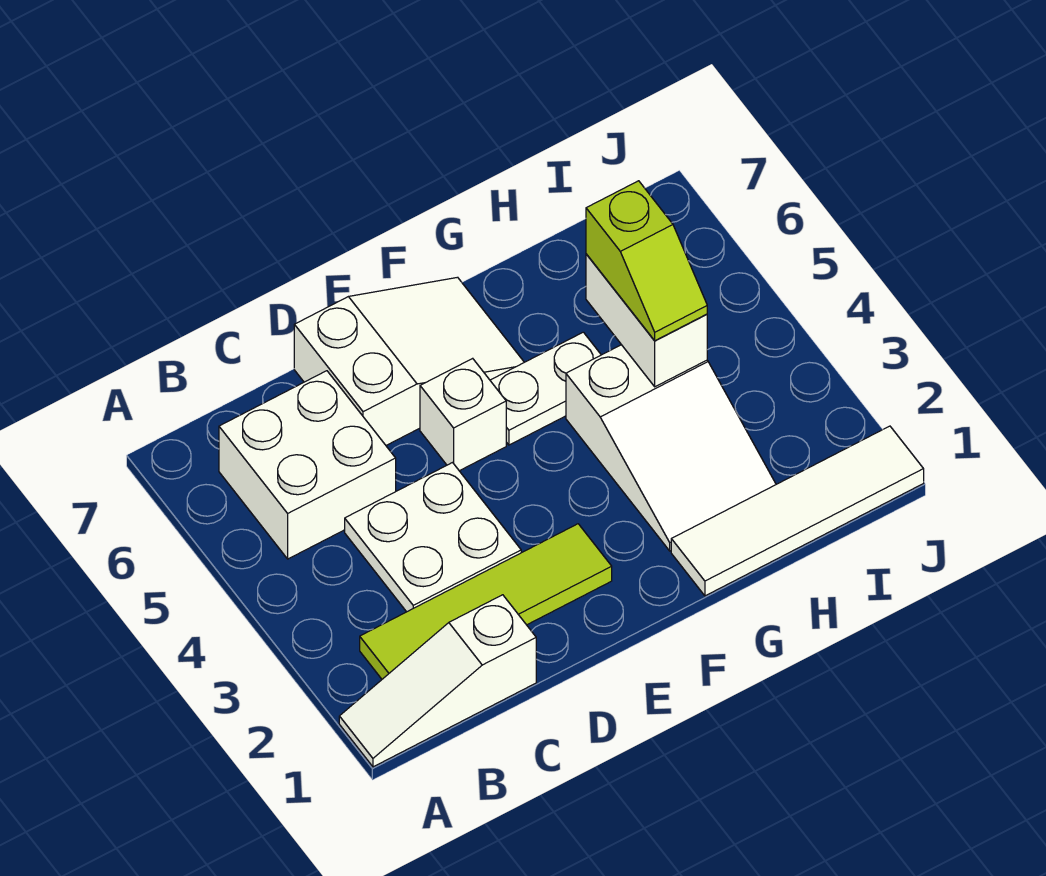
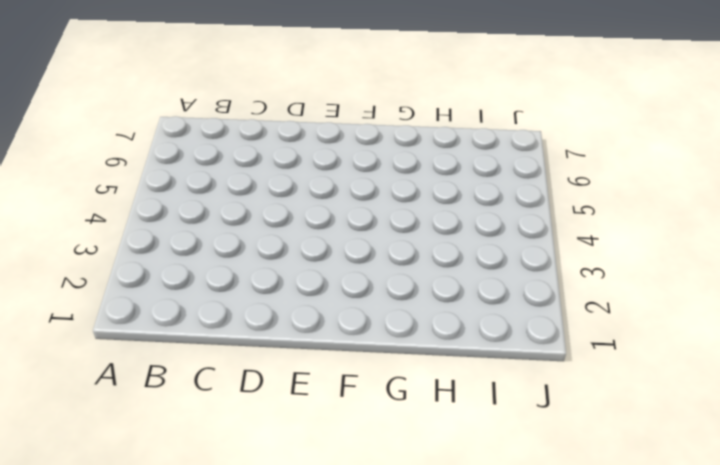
none -> white 1x3 slope [339,595,536,767]
none -> lime 1x4 tile [360,524,612,679]

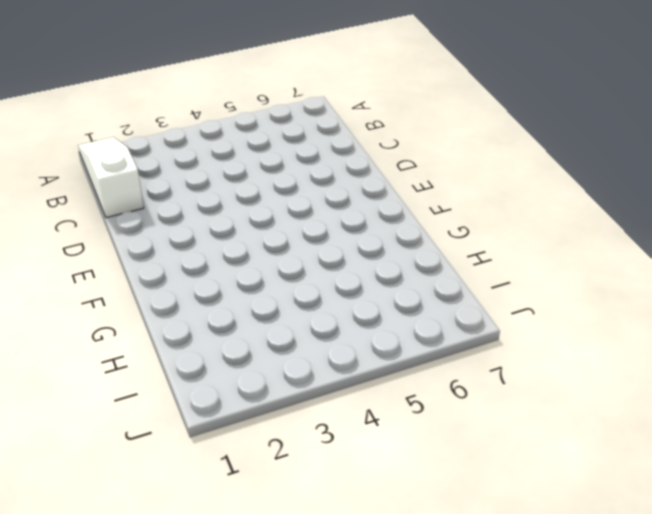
none -> lime 1x4 tile [360,524,612,679]
none -> white 2x2 brick [219,371,396,559]

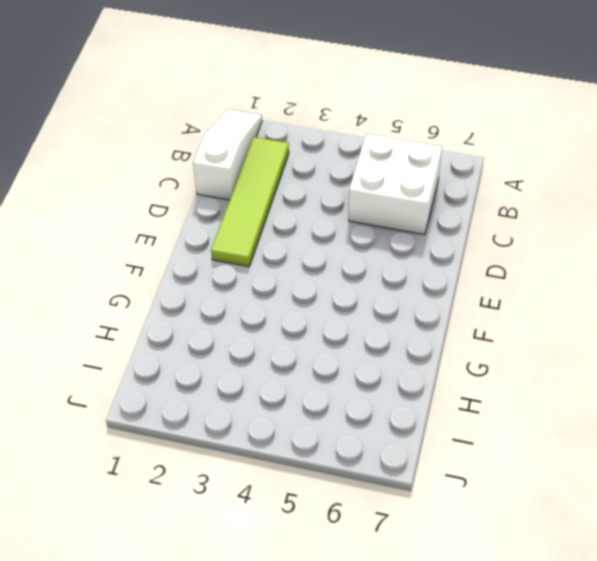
none -> white 2x2 plate [345,463,521,612]
none -> white 2x3 slope [294,277,524,445]

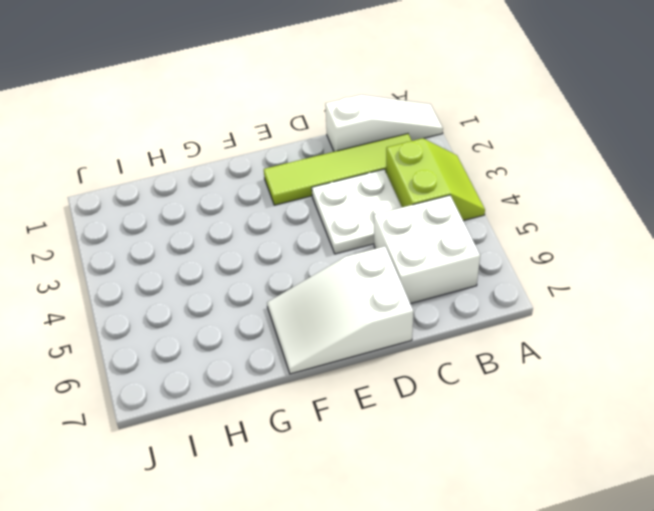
lime 2x2 slope [386,138,485,221] -> none
none -> white 1x1 brick [420,358,506,471]
none -> white 1x2 plate [490,332,601,445]

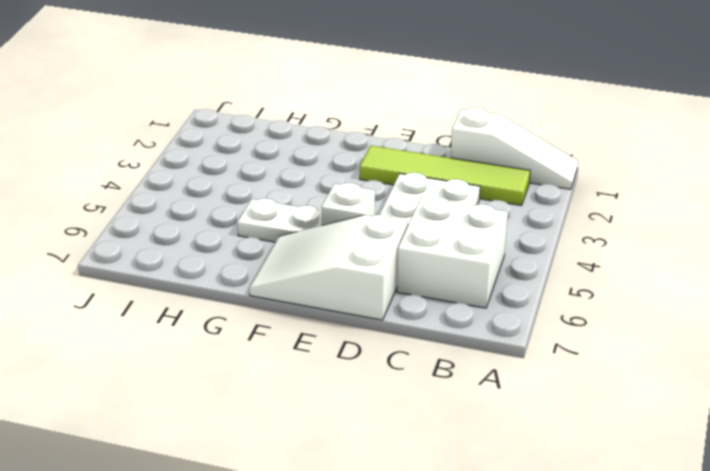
none -> white 1x4 tile [671,426,924,596]
none -> white 2x3 slope [566,345,776,551]

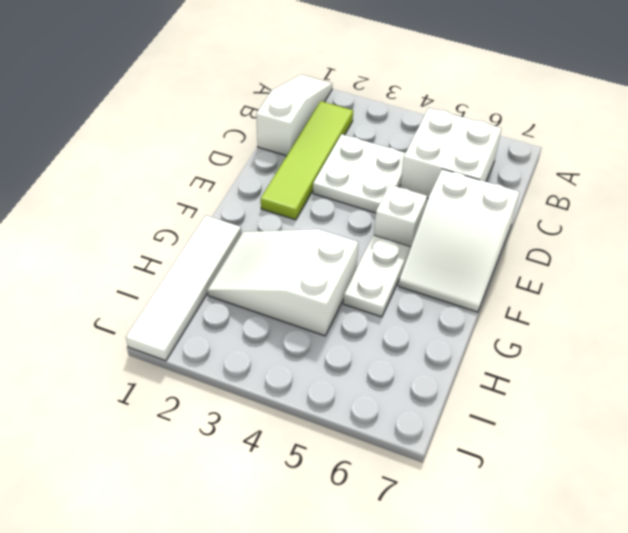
none -> white 1x2 brick [586,254,707,387]
none -> lime 1x2 slope [586,181,707,341]

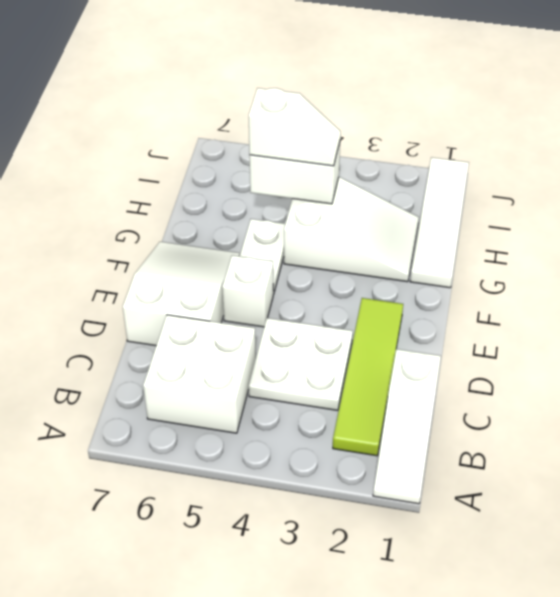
white 1x2 slope [249,88,341,166] -> lime 1x2 slope [586,181,707,341]

